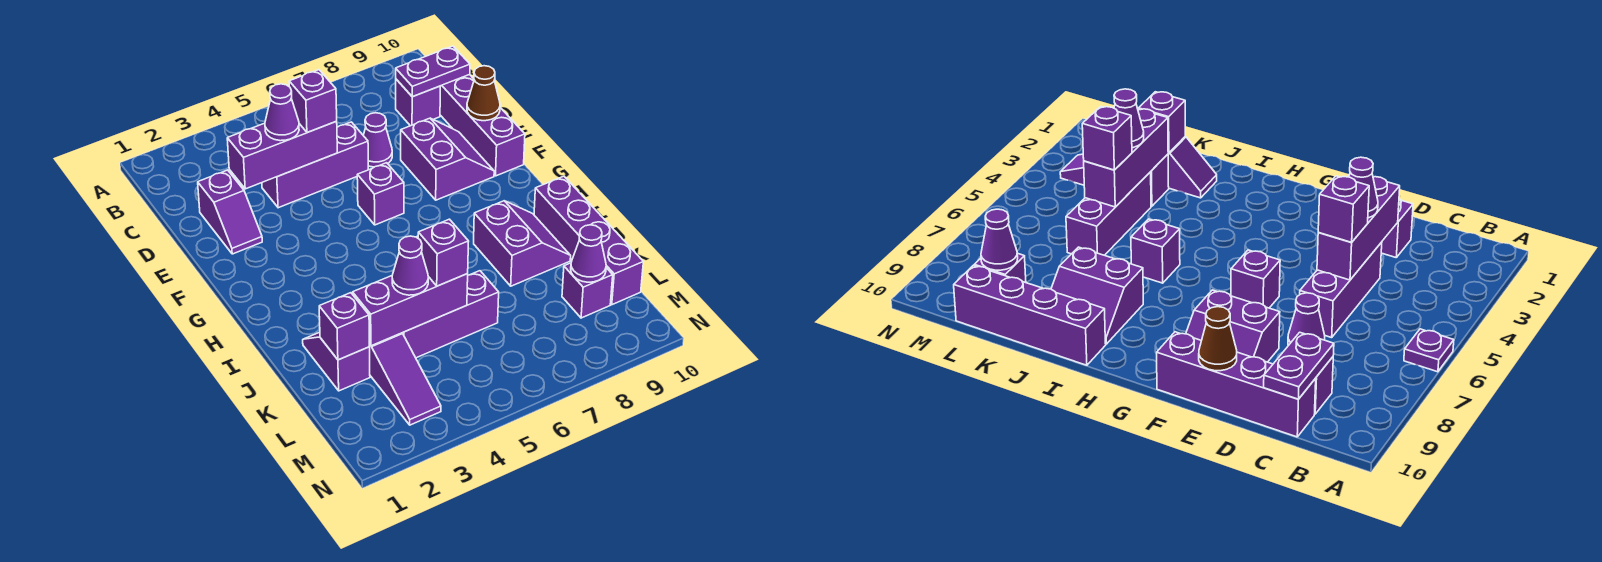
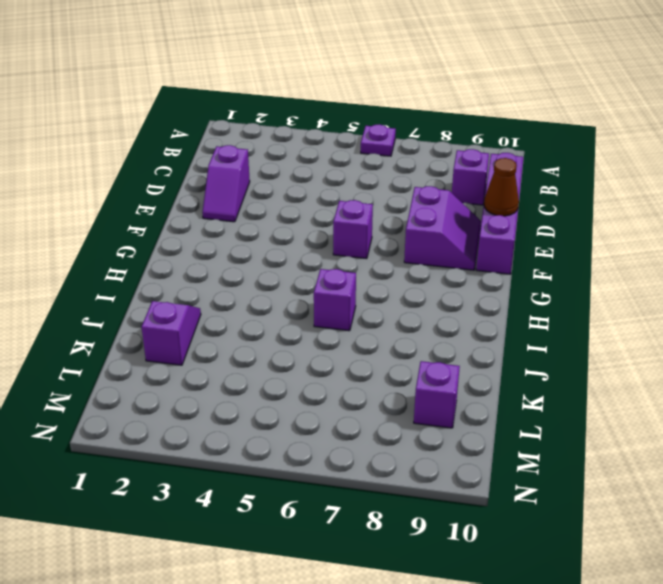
none -> purple 1x3 brick [262,122,368,208]
none -> purple 1x1 cone [363,113,392,167]
none -> purple 2x2 slope [474,201,571,286]

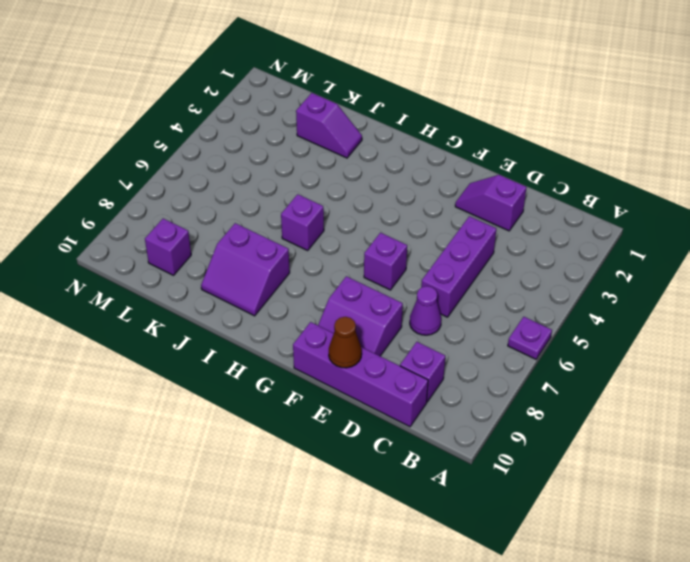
none -> purple 1x4 brick [534,176,643,305]
none -> purple 1x3 slope [369,333,441,425]
none -> purple 1x3 brick [403,271,499,358]

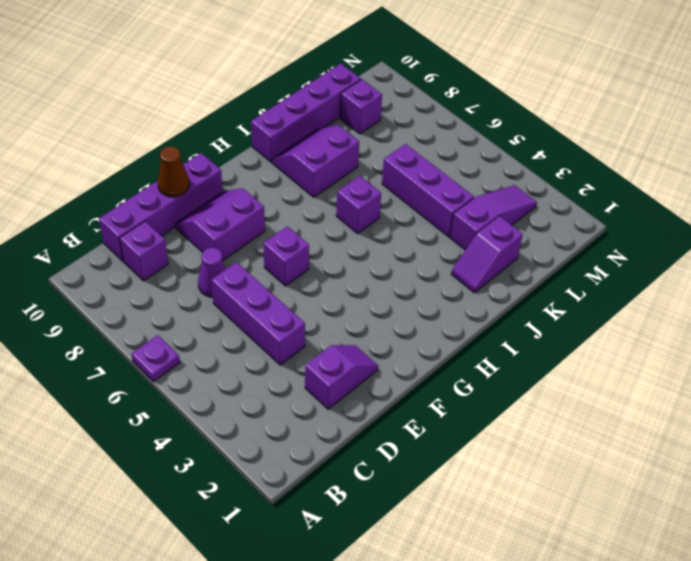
none -> purple 1x2 plate [396,46,470,97]
none -> purple 1x3 brick [227,121,337,189]
none -> purple 1x1 brick [319,293,369,360]

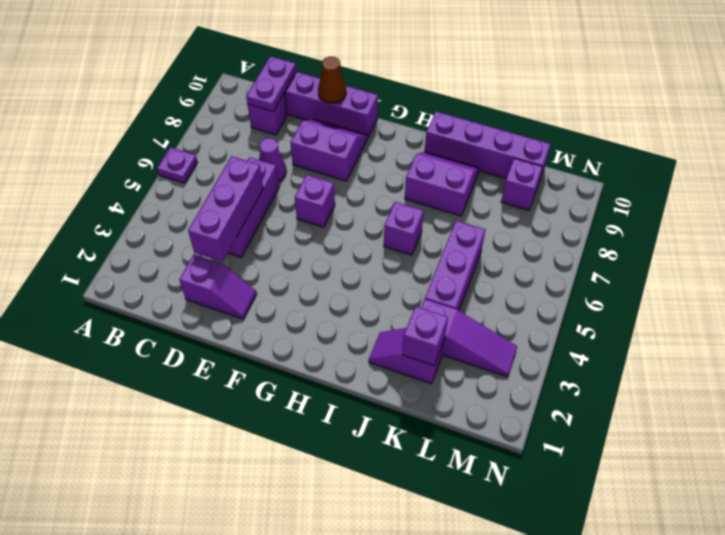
none -> purple 1x3 brick [353,274,468,346]
none -> purple 1x1 cone [571,225,606,282]
none -> purple 1x1 cone [265,84,299,141]

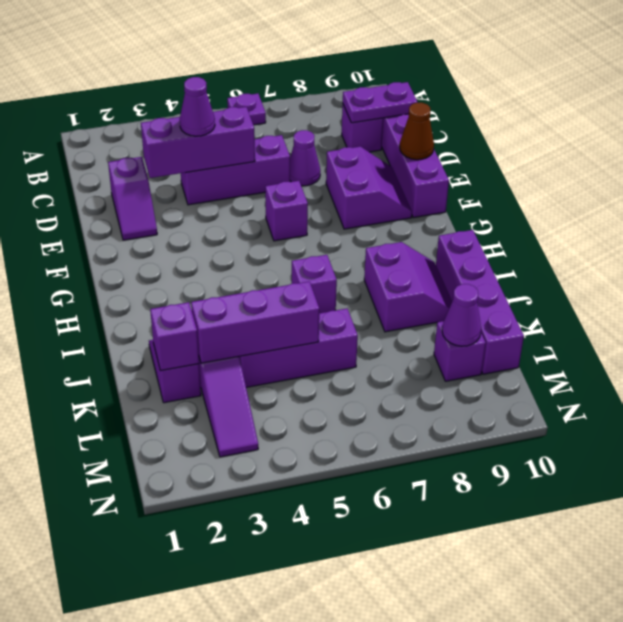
none -> purple 1x1 brick [289,70,337,133]
none -> purple 1x1 cone [392,236,428,295]
none -> purple 1x1 brick [418,219,469,286]

